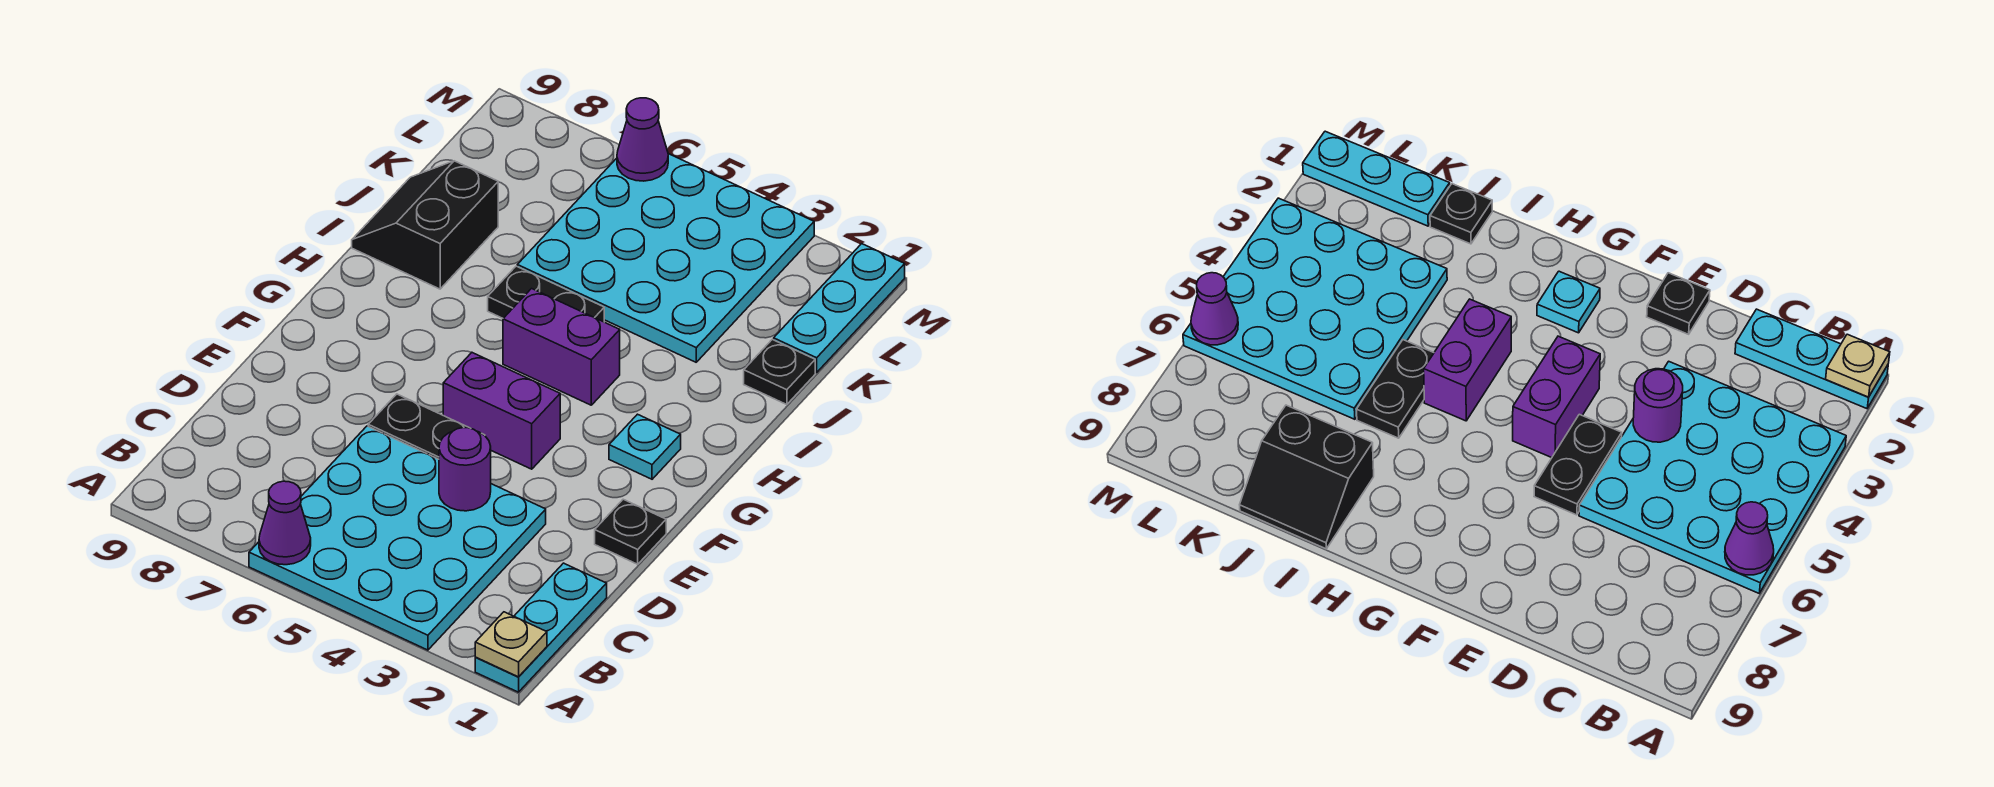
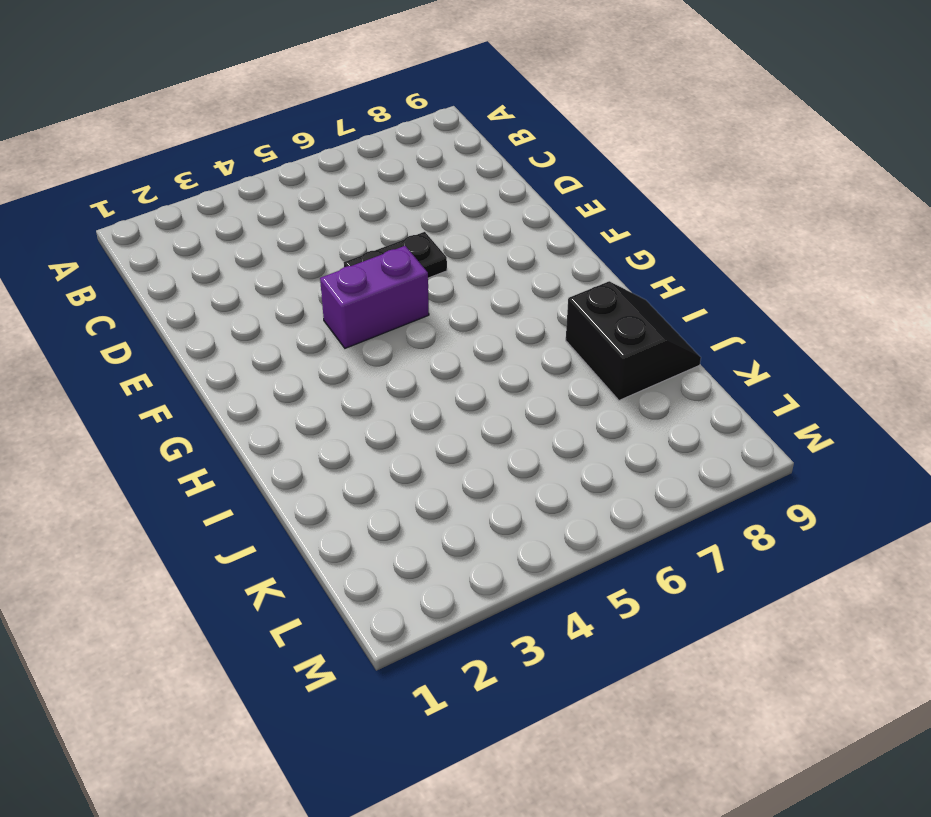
none -> cyan 1x3 plate [475,563,607,692]
none -> cyan 4x4 plate [249,426,546,650]
none -> black 1x1 plate [595,499,666,564]

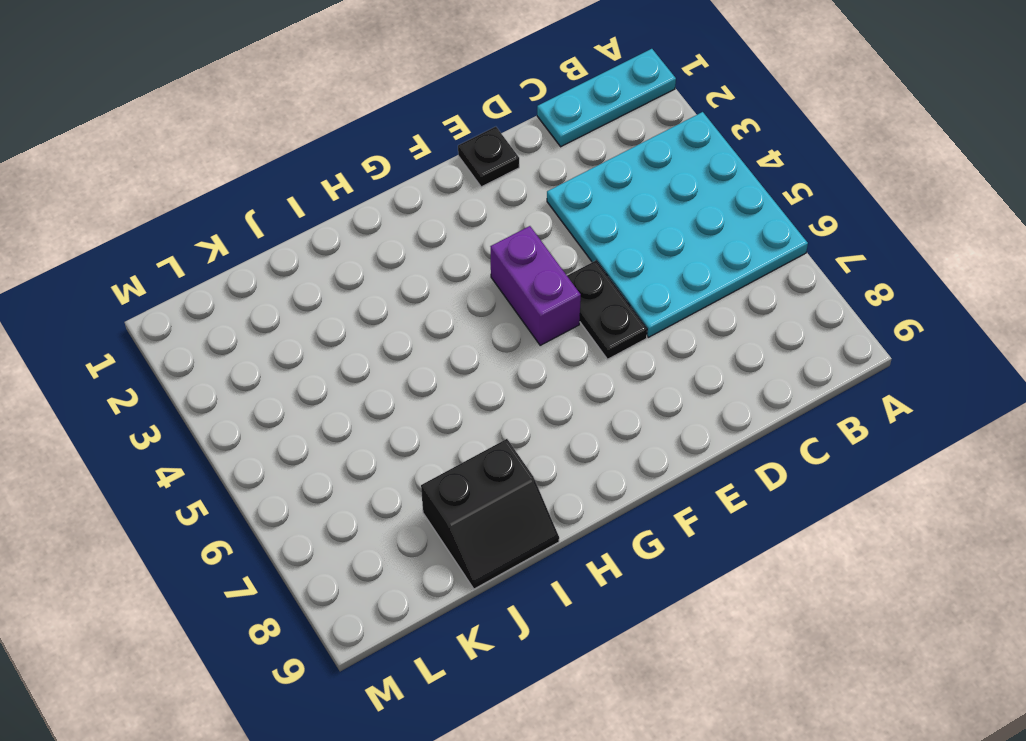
none -> cyan 1x1 plate [609,414,681,479]
none -> purple 1x2 brick [503,289,620,405]
none -> black 1x2 plate [488,266,604,322]

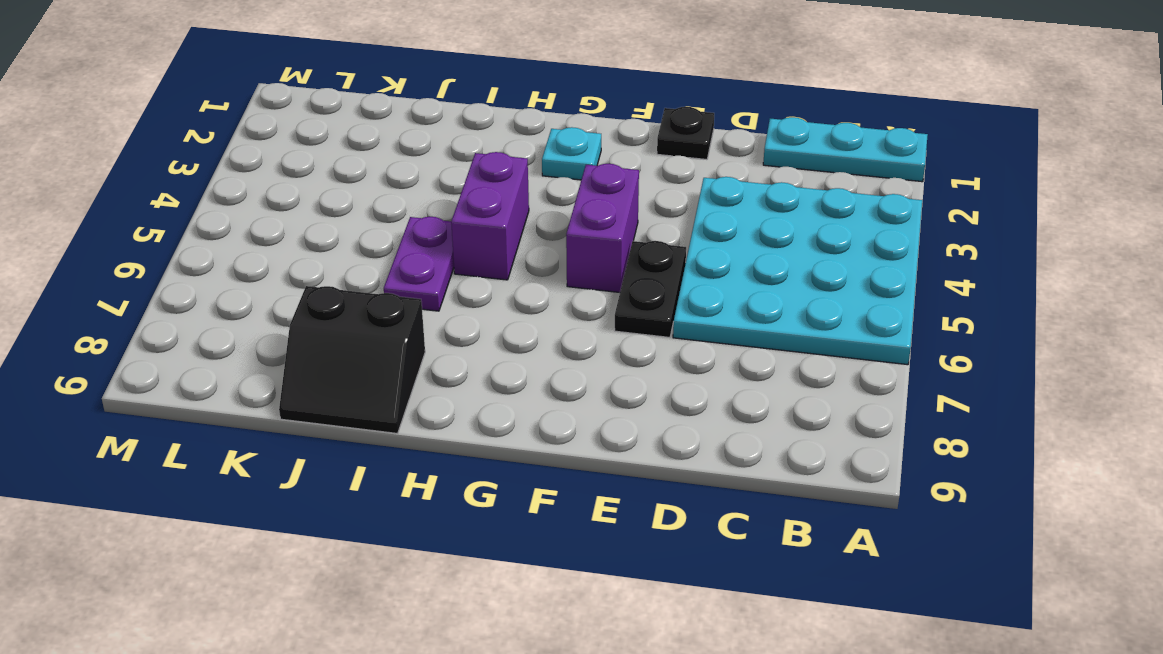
purple 1x2 plate [384,217,454,311] -> black 1x2 plate [488,266,604,322]
none -> black 1x1 plate [744,340,815,405]
none -> cyan 4x4 plate [517,154,814,362]
none -> cyan 1x3 plate [774,244,905,373]

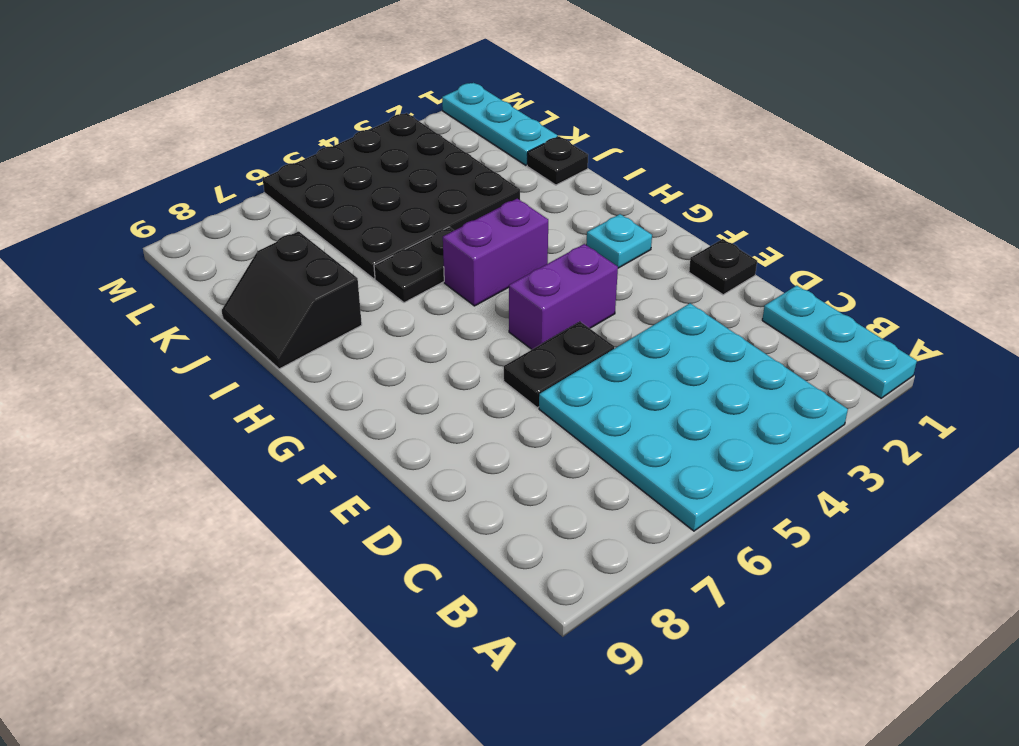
black 4x4 plate [263,113,520,279] -> cyan 4x4 plate [517,154,814,362]
none -> tan 1x1 plate [475,612,547,677]
none -> purple 1x1 cone [259,481,311,565]
none -> purple 1x1 round brick [439,428,491,511]

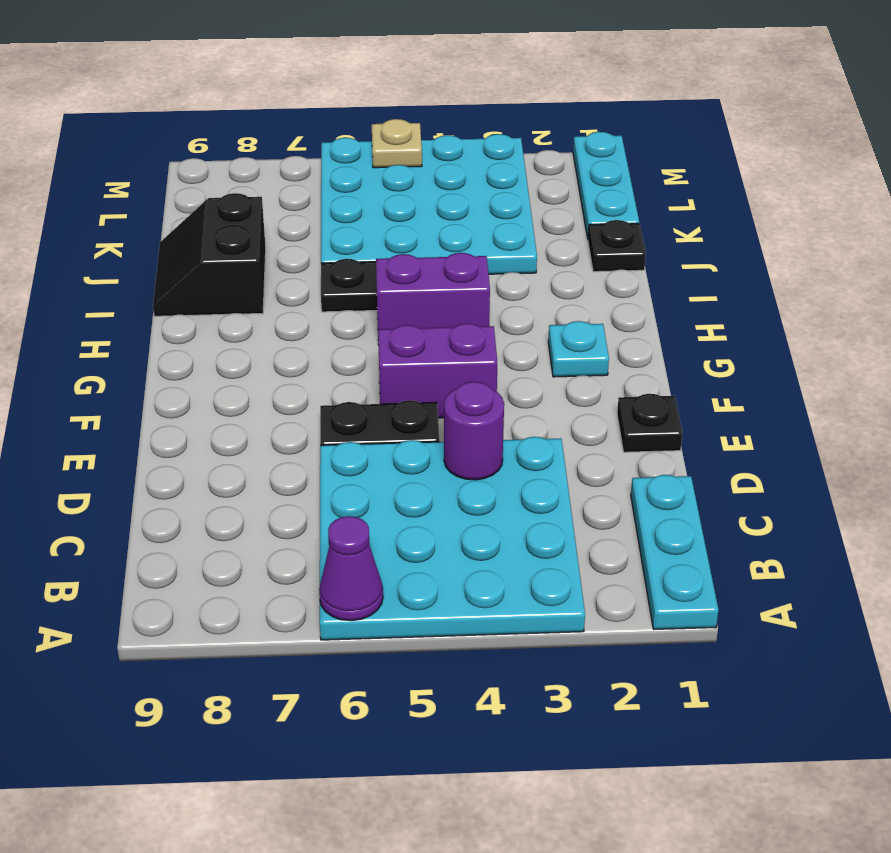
tan 1x1 plate [372,119,422,168] -> tan 1x1 plate moved to [475,612,547,677]
none -> purple 1x1 cone [617,98,668,181]

